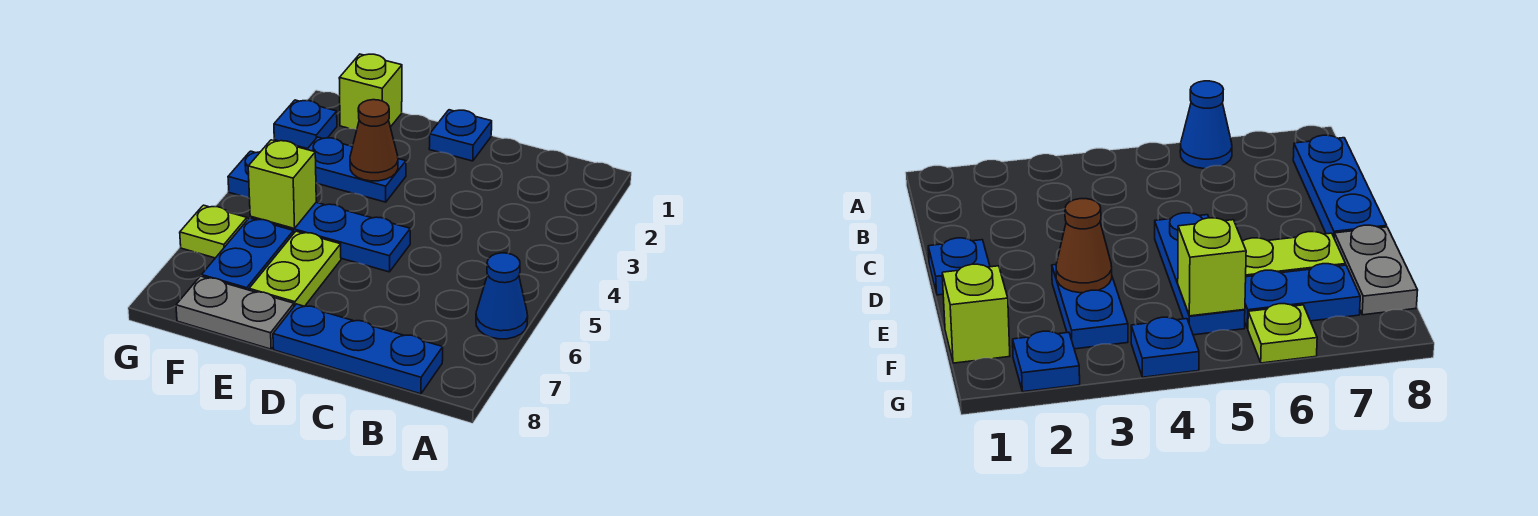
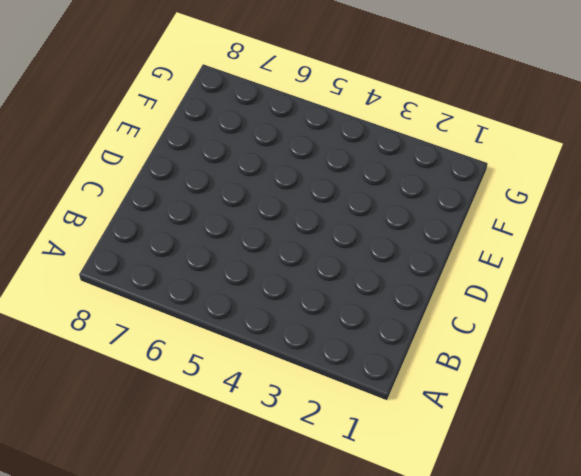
none -> blue 1x1 cone [476,253,528,339]
none -> blue 1x3 plate [273,304,443,394]
none -> blue 1x1 plate [429,110,492,161]

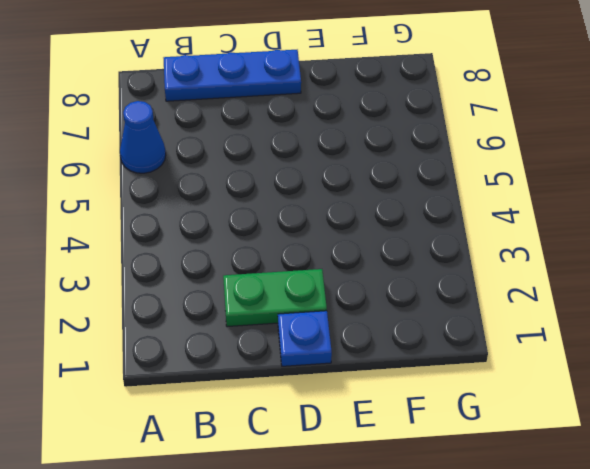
green 1x2 plate [223,269,327,327] -> none
none -> blue 1x3 plate [250,202,410,272]
none -> blue 1x2 plate [307,137,406,202]
none -> lime 1x2 plate [249,231,341,306]

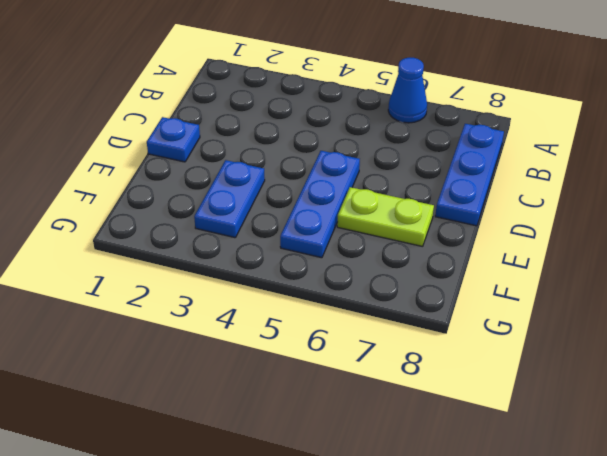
none -> grey 1x2 plate [176,276,294,349]
none -> lime 1x1 brick [339,54,402,129]
none -> blue 1x2 plate [202,218,294,290]

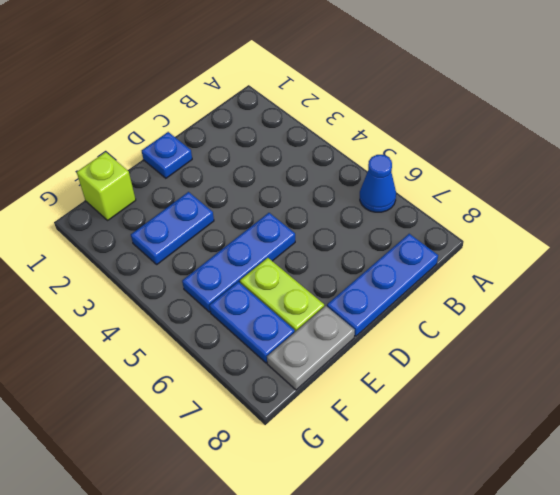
none -> blue 1x1 plate [274,100,337,149]
none -> blue 1x1 plate [228,151,260,198]
none -> lime 1x1 plate [180,205,247,258]

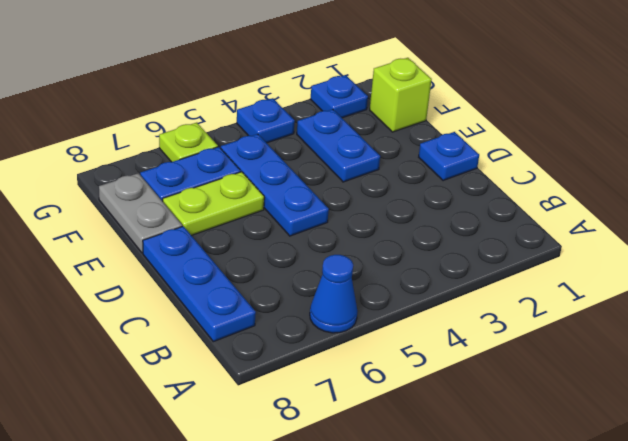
none -> brown 1x1 cone [350,100,398,181]
none -> lime 1x1 brick [248,140,316,229]

